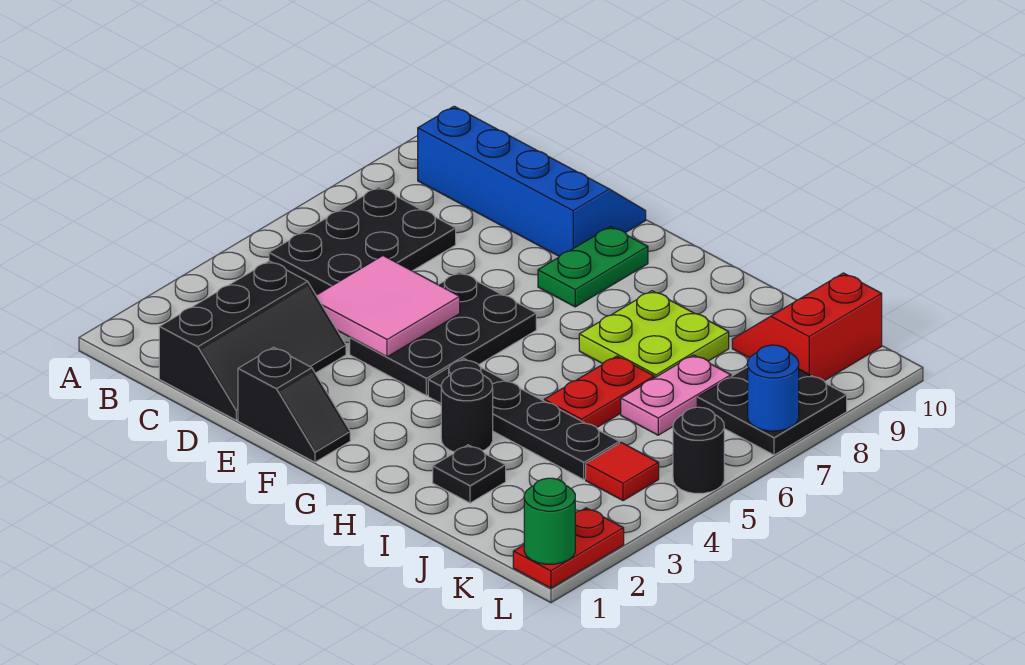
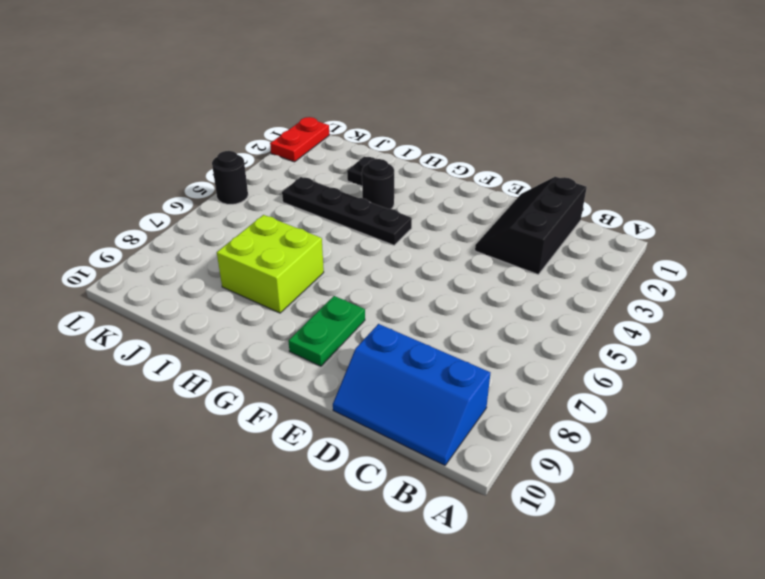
blue 2x3 slope [333,324,490,465] -> blue 2x4 slope [418,106,646,256]
lime 2x2 brick [217,215,324,313] -> lime 2x2 plate [579,291,729,378]
none -> black 2x3 plate [269,187,456,295]
none -> black 1x2 slope [238,347,350,462]
none -> black 2x3 plate [350,272,536,396]

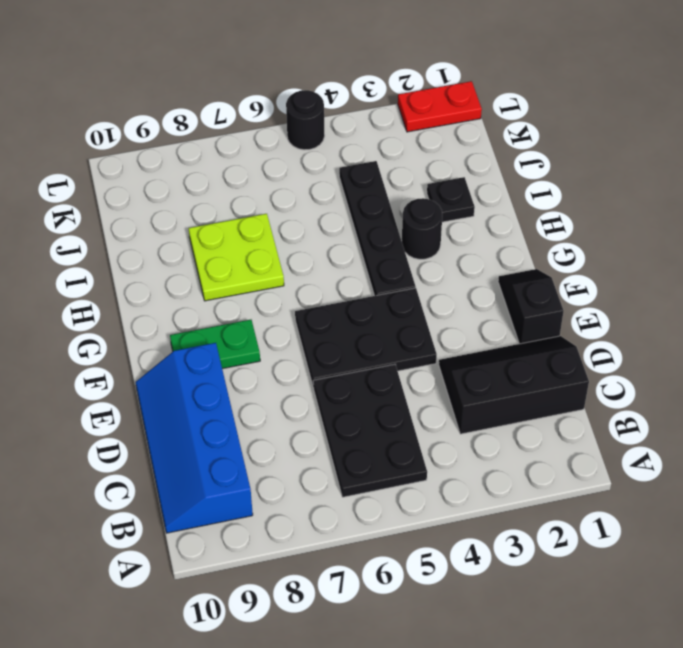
black 2x3 plate [313,364,427,497] -> black 2x3 plate turned to [269,187,456,295]
none -> red 1x2 plate [544,356,654,428]
none -> pink 1x2 plate [621,355,731,435]
none -> red 2x2 slope [732,273,882,381]

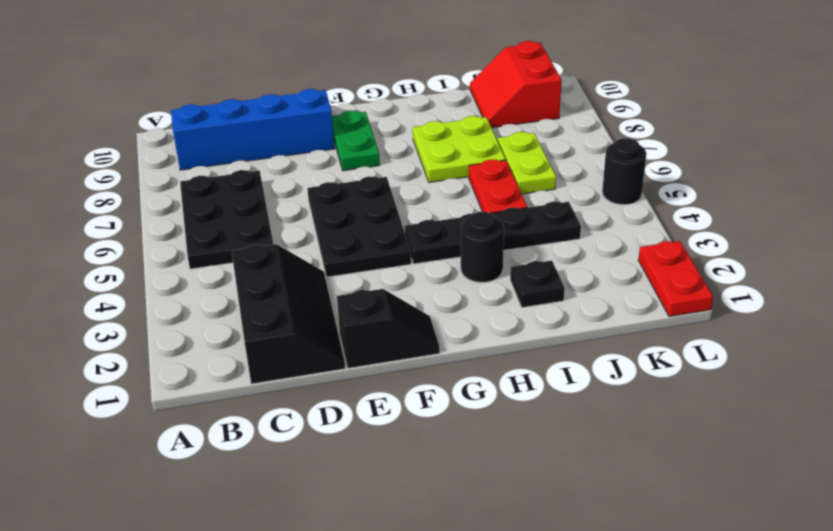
lime 1x2 plate [498,132,556,194] -> pink 1x2 plate [621,355,731,435]
none -> red 1x1 tile [586,443,659,501]
none -> black 2x2 plate [697,367,847,455]
none -> pink 2x2 tile [316,256,460,357]

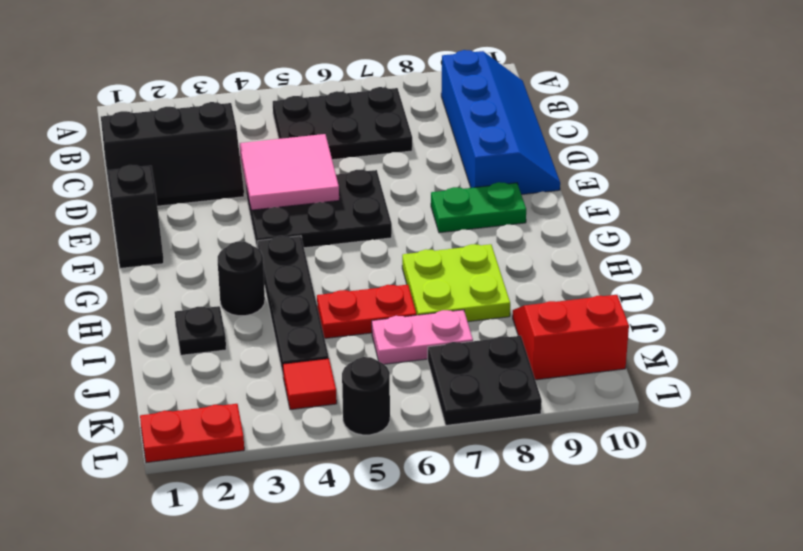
none -> green 1x1 round brick [524,478,575,564]
none -> blue 1x1 round brick [748,345,799,431]

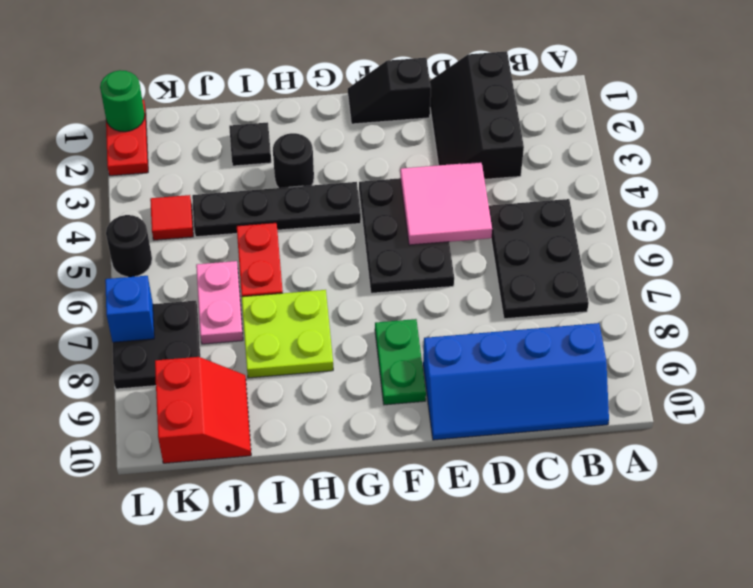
blue 1x1 brick [105,276,154,342] -> blue 1x1 round brick [748,345,799,431]

